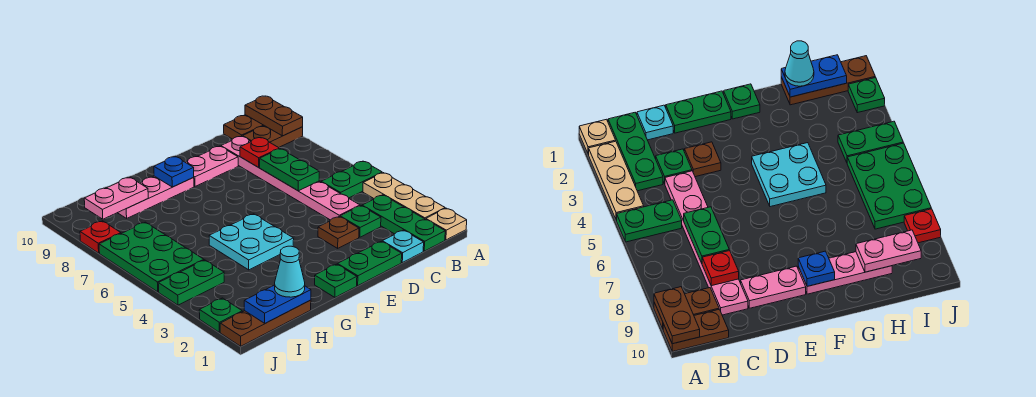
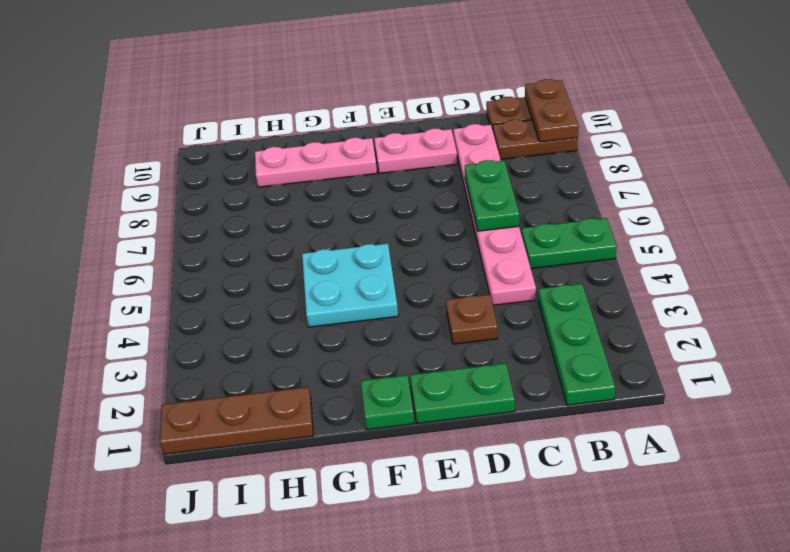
none -> tan 1x1 plate [426,208,467,240]
none -> tan 1x3 plate [363,173,445,219]
none -> cyan 1x1 plate [382,230,424,263]

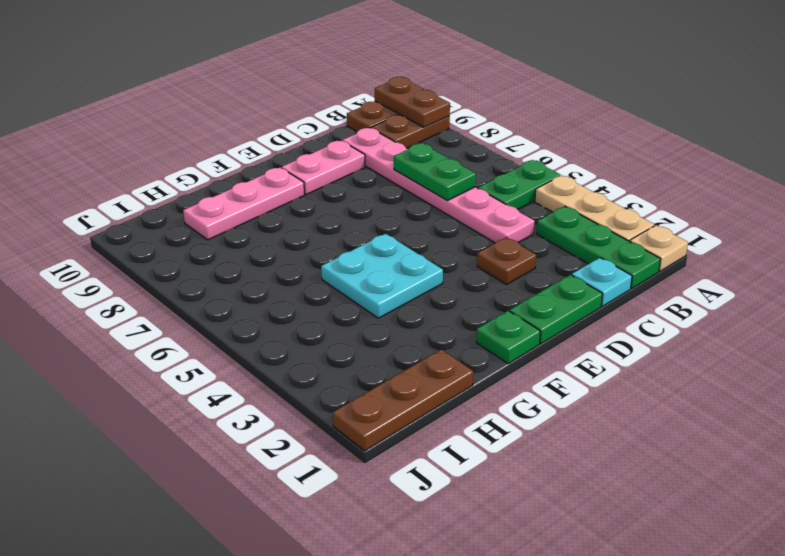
none -> green 1x1 plate [340,206,381,237]
none -> green 1x2 plate [158,260,224,305]
none -> green 2x3 plate [99,222,204,292]

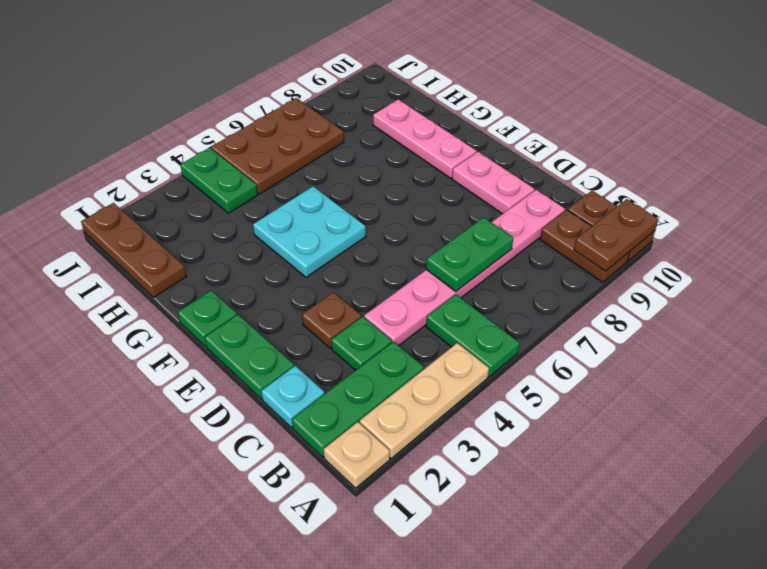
brown 2x3 plate [211,98,344,194] -> green 2x3 plate [99,222,204,292]
none -> green 1x1 plate [199,298,242,332]
none -> red 1x1 plate [80,221,121,253]
none -> red 1x1 plate [240,138,279,167]

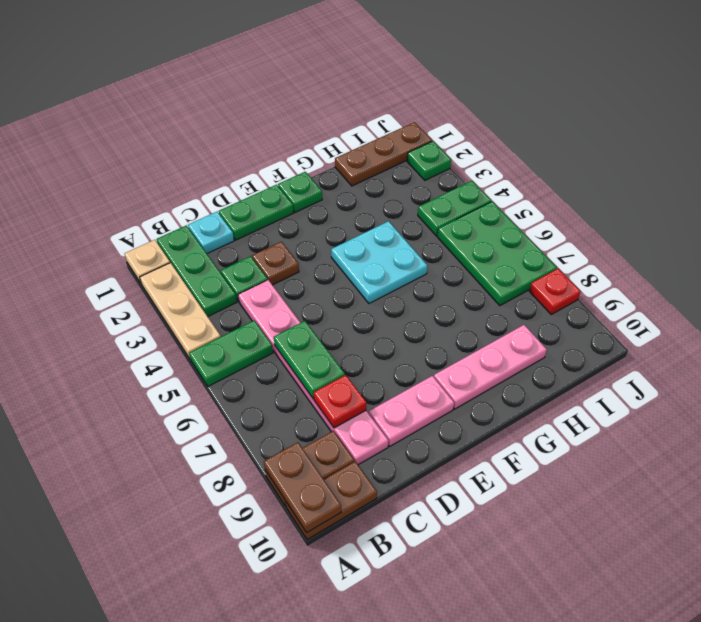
none -> blue 1x1 plate [154,157,194,187]
none -> blue 1x2 plate [244,285,311,323]
none -> pink 1x2 plate [84,177,148,219]

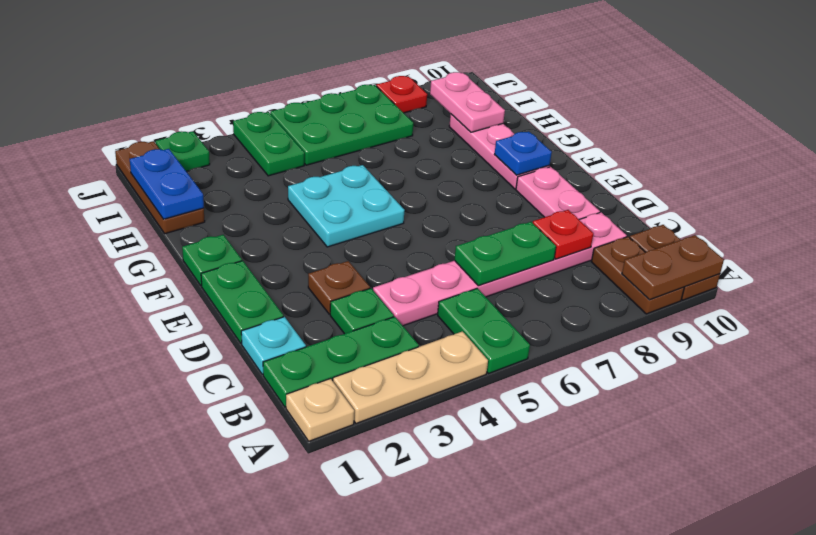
none -> cyan 1x1 cone [275,246,305,297]

